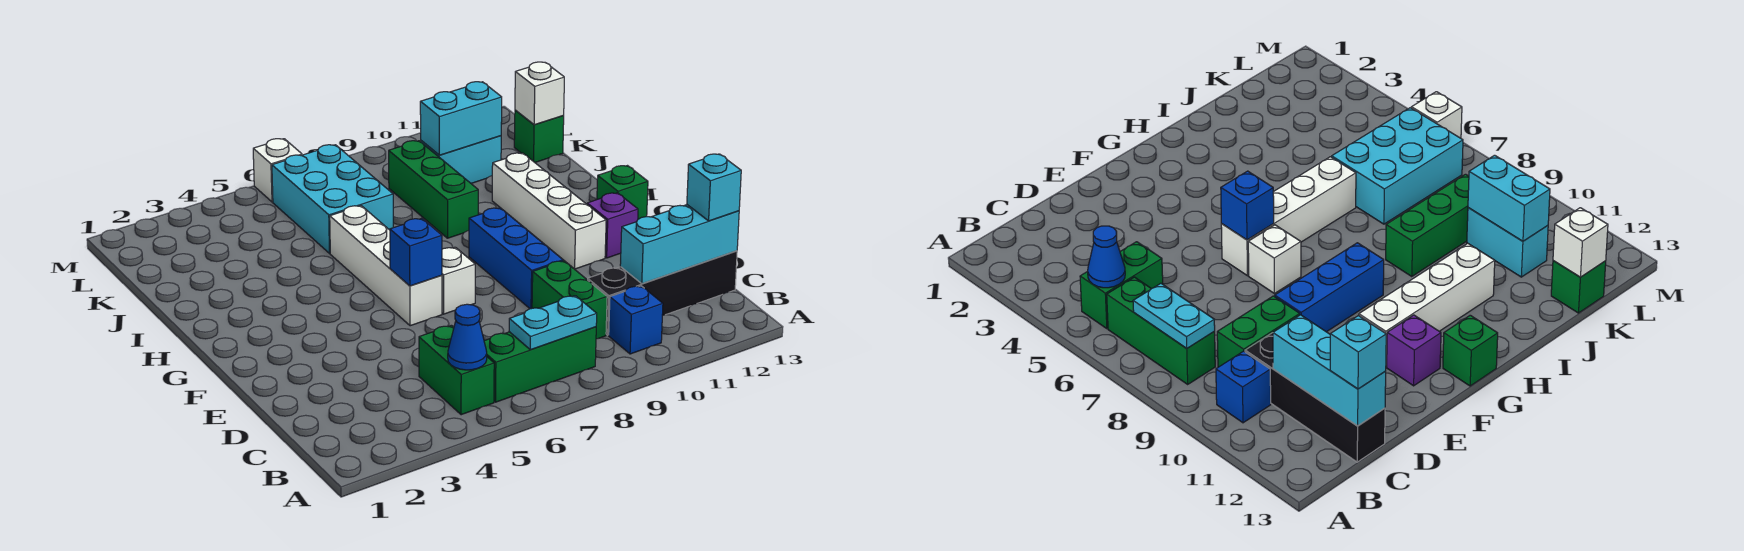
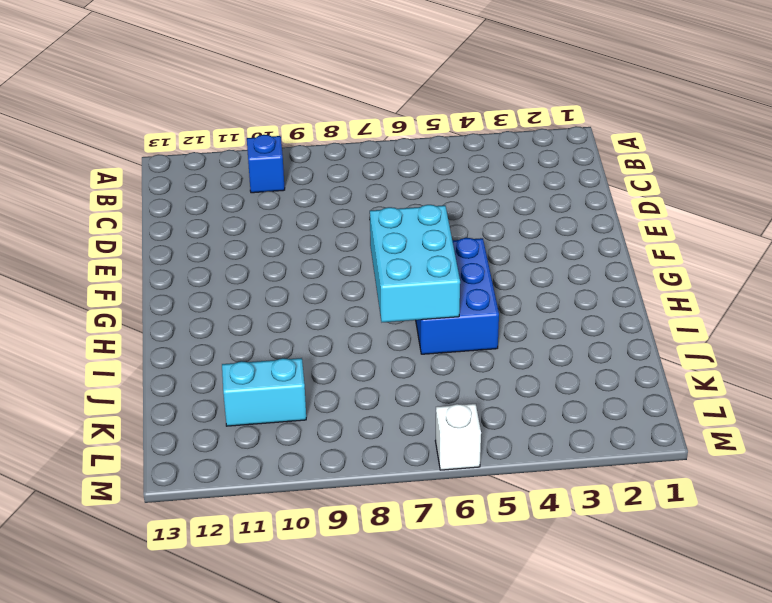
blue 2x3 brick [416,238,499,354] -> white 1x4 brick [330,206,442,326]
cyan 2x3 brick [370,205,460,322] -> cyan 2x3 brick moved to [272,145,393,254]
none -> green 1x2 brick [419,325,494,415]
none -> green 1x3 brick [484,327,596,402]
none -> green 1x2 brick [532,261,607,339]

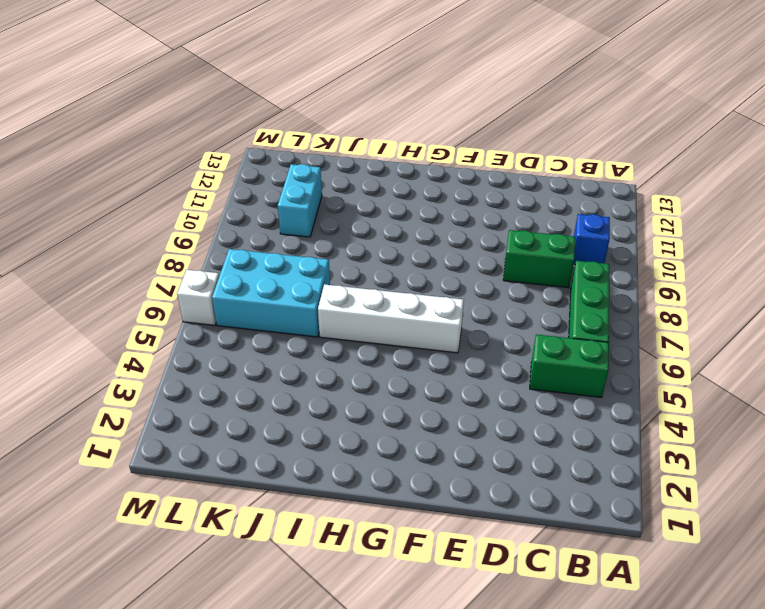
none -> black 1x4 brick [588,251,737,335]
none -> blue 1x3 brick [469,208,563,309]
none -> white 1x1 brick [442,247,475,314]

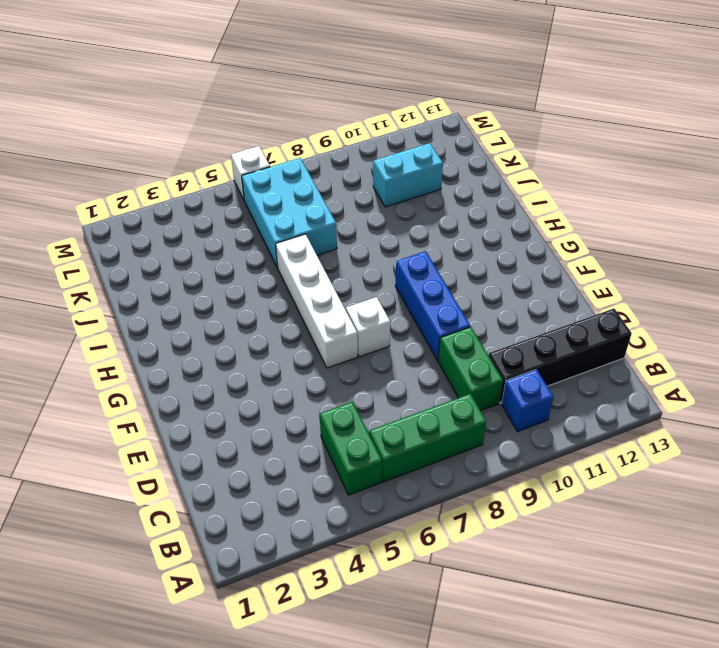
none -> white 1x4 brick [492,153,606,269]
none -> purple 1x1 brick [587,193,638,258]
none -> green 1x1 brick [597,166,648,219]

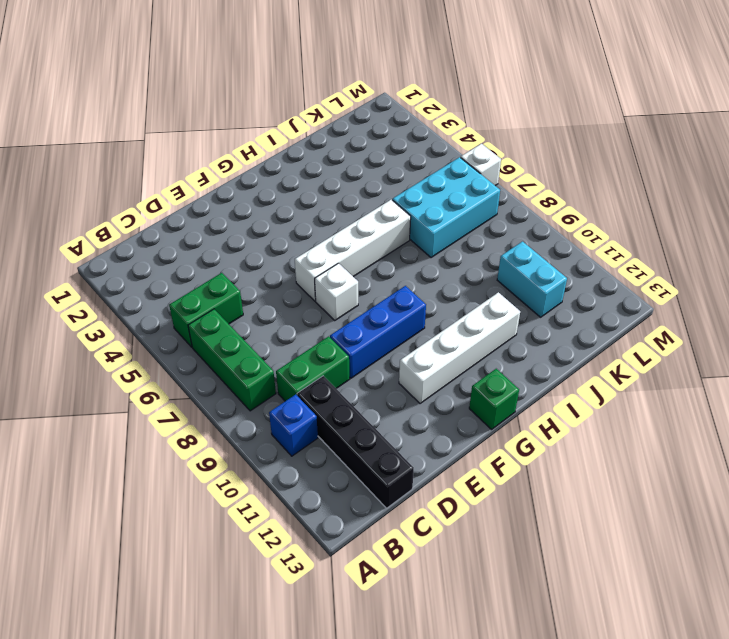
none -> purple 1x1 brick [587,193,638,258]
none -> green 1x3 brick [389,141,478,238]
none -> green 1x1 brick [514,110,564,162]

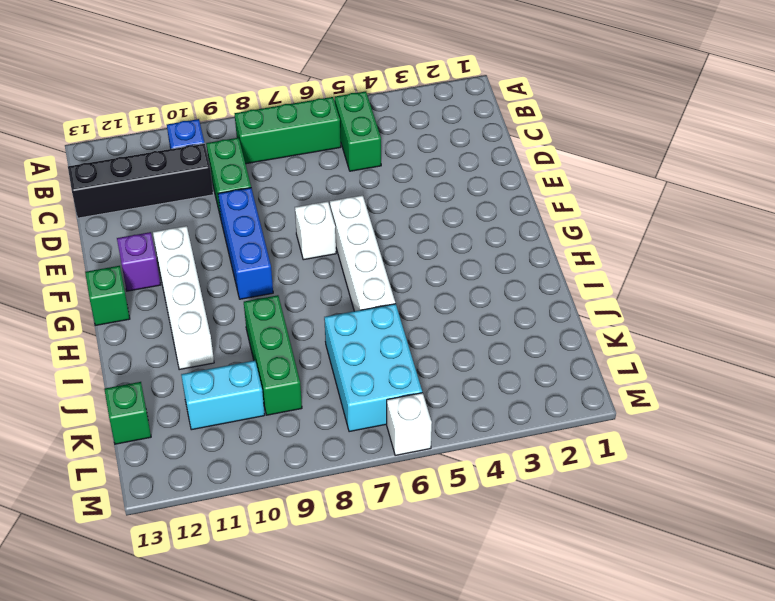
none -> blue 1x1 cone [448,304,487,370]
none -> cyan 1x2 plate [509,296,597,350]
none -> cyan 1x3 brick [620,205,739,284]

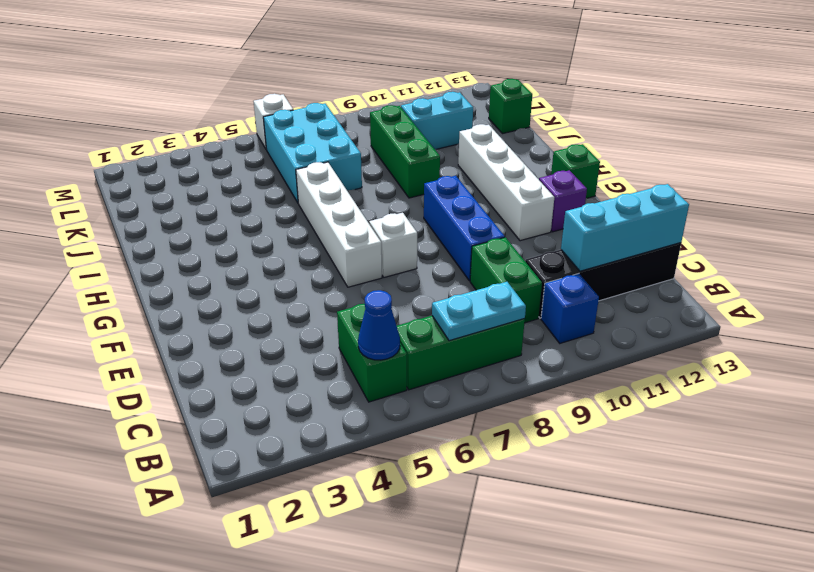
none -> blue 1x1 brick [390,218,442,286]
none -> cyan 1x2 brick [420,82,502,155]
none -> white 1x1 brick [515,62,564,125]

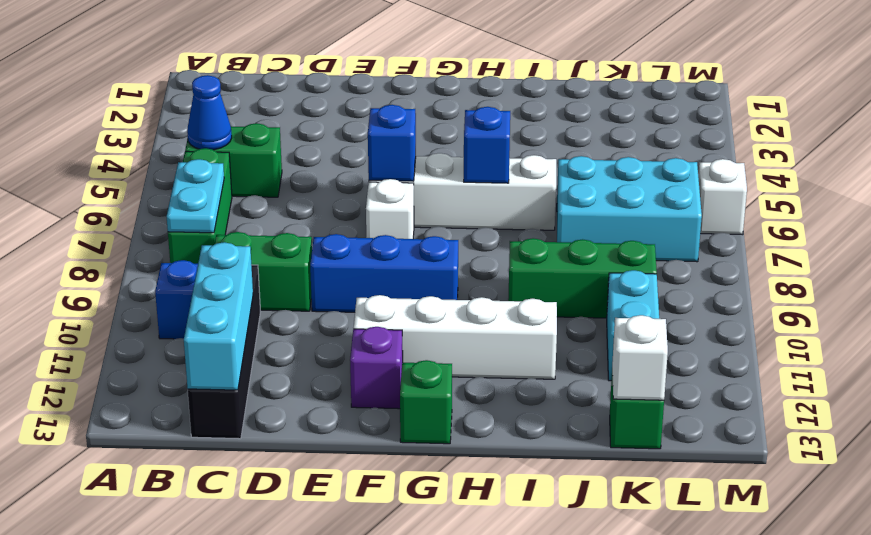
blue 1x1 brick [464,107,510,183] -> none
none -> cyan 1x2 brick [420,82,502,155]
none -> cyan 1x1 brick [687,154,741,221]

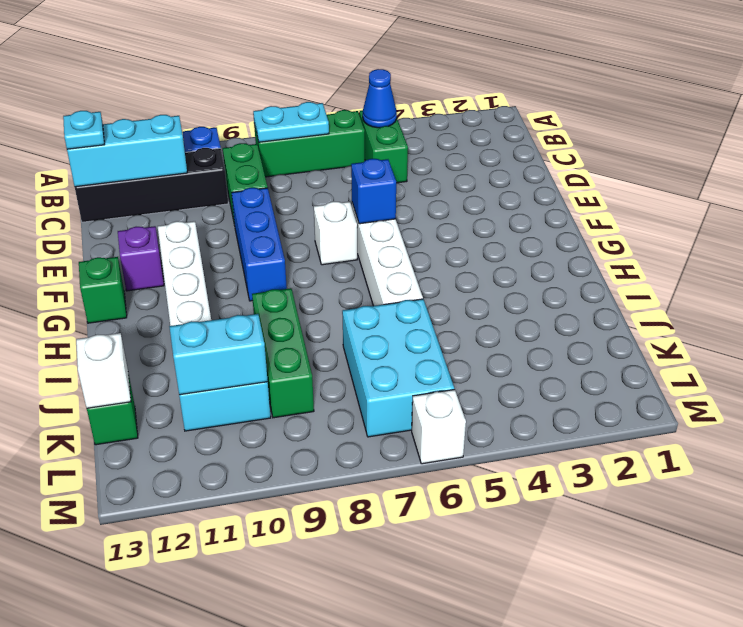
cyan 1x1 plate [63,111,104,149] -> cyan 1x1 brick [687,154,741,221]

